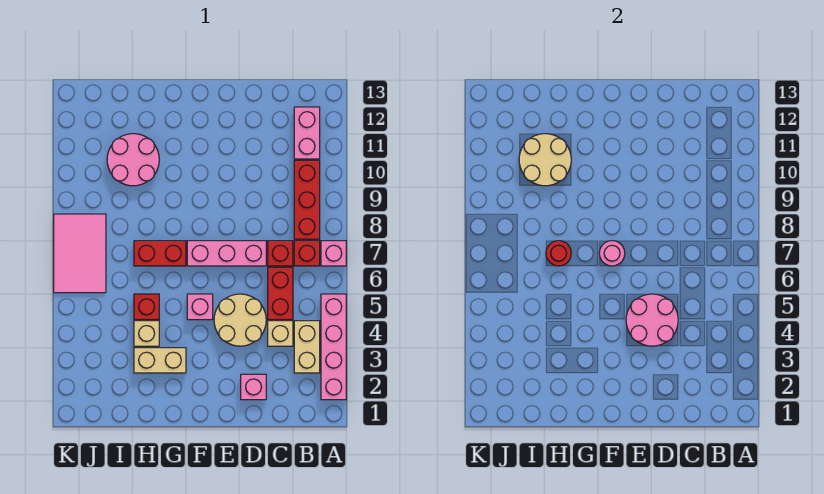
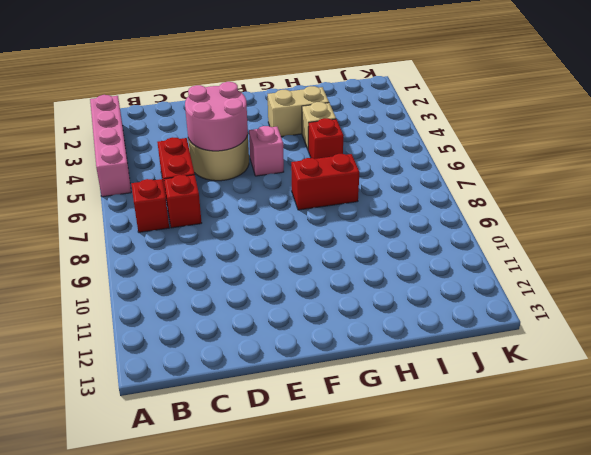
none -> pink 1x1 brick [321,241,346,266]
none -> tan 1x2 brick [294,321,320,373]
none -> red 1x3 brick [294,160,320,239]

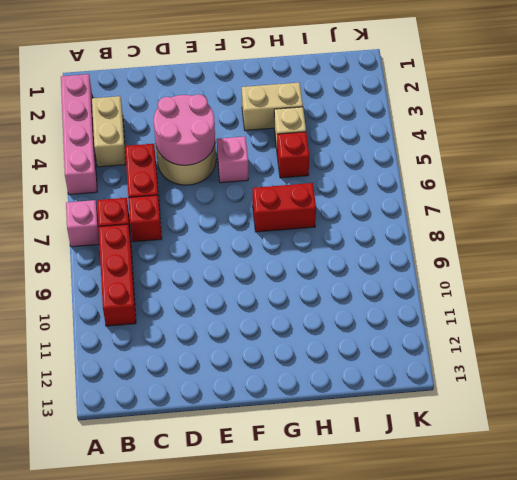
none -> pink 1x2 brick [294,107,320,159]
none -> tan 1x1 brick [268,321,293,346]
none -> pink 1x1 brick [241,374,266,400]

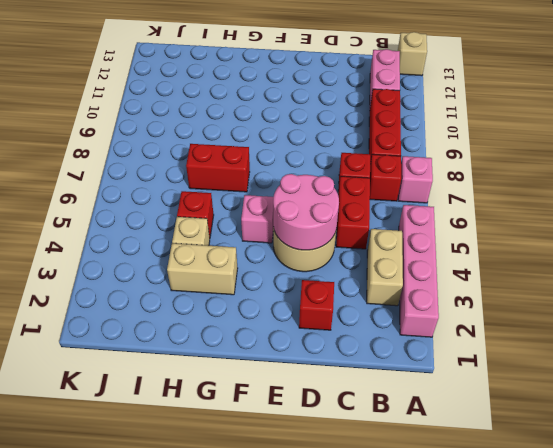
tan 1x1 brick [398,32,427,76] -> tan 1x1 brick moved to [268,321,293,346]
red 1x1 brick [299,280,334,330] -> pink 1x1 brick [241,374,266,400]
none -> pink 1x3 brick [187,241,266,266]
none -> pink 2x2 round brick [107,134,159,186]
none -> pink 2x3 tile [54,214,106,293]

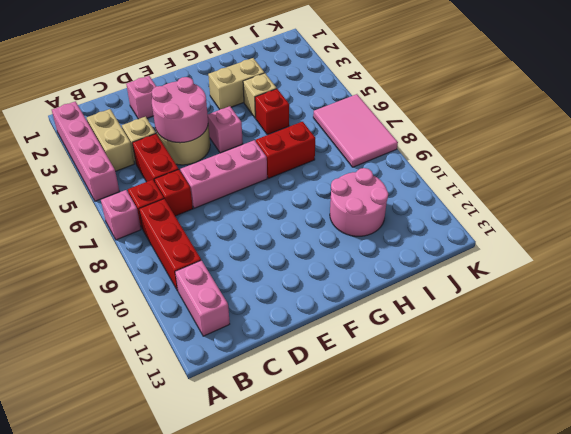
none -> pink 1x1 round brick [599,241,625,266]
none -> red 1x1 round brick [546,241,571,266]
none -> tan 2x2 round brick [519,134,571,186]

